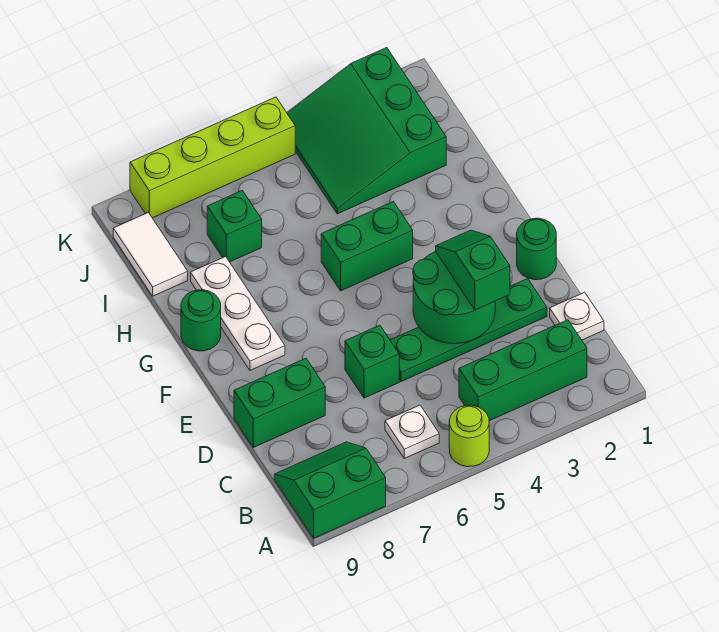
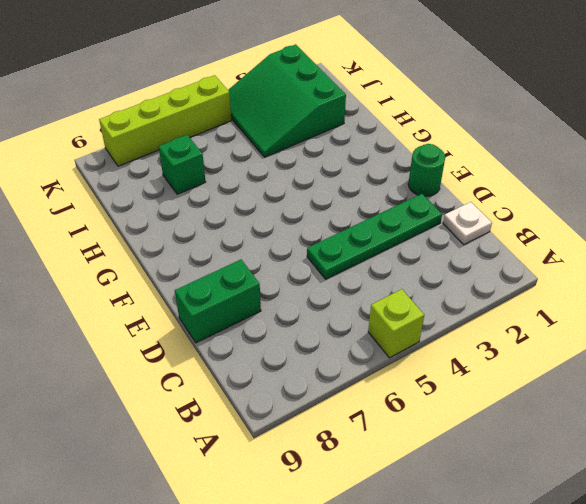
lime 1x1 brick [368,289,424,358] -> lime 1x1 round brick [449,405,489,467]
none -> green 2x2 slope [274,442,386,538]
none -> green 1x3 brick [459,320,587,421]
none -> white 1x1 plate [385,405,439,459]

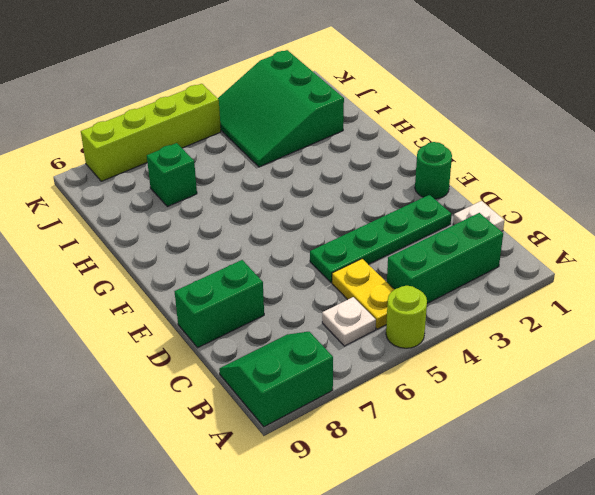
yellow 1x2 plate [332,259,394,329] -> none
none -> green 1x1 brick [345,325,399,398]
none -> white 1x3 plate [191,257,285,370]
none -> green 1x2 brick [321,202,413,291]

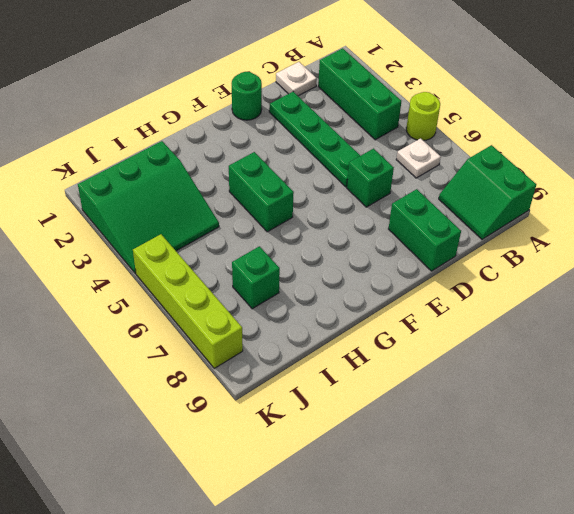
none -> white 1x3 plate [191,257,285,370]
none -> green 1x1 round brick [181,290,221,351]
none -> white 1x2 tile [113,213,188,296]

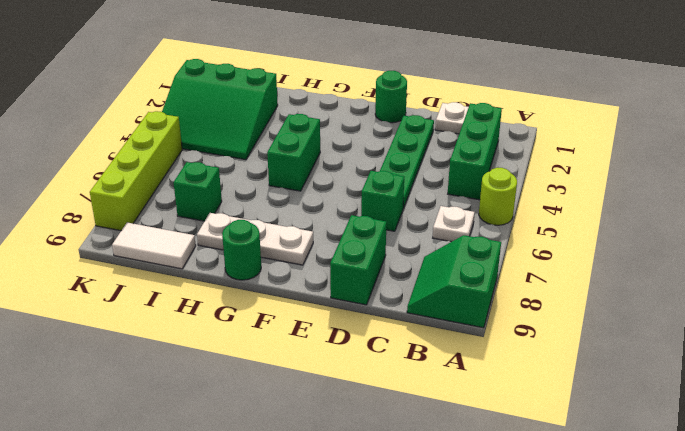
none -> green 2x2 round brick [413,252,495,344]
none -> green 1x2 slope [436,230,510,310]

